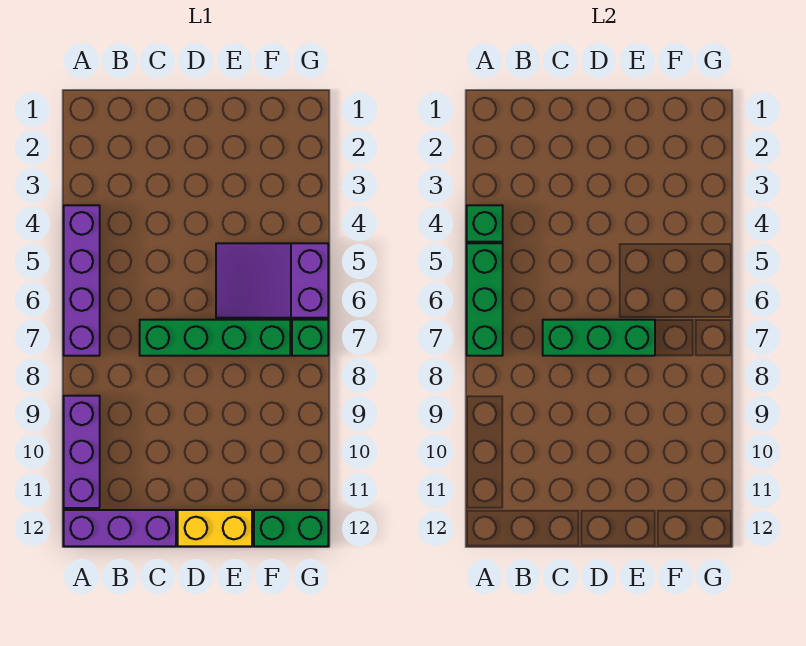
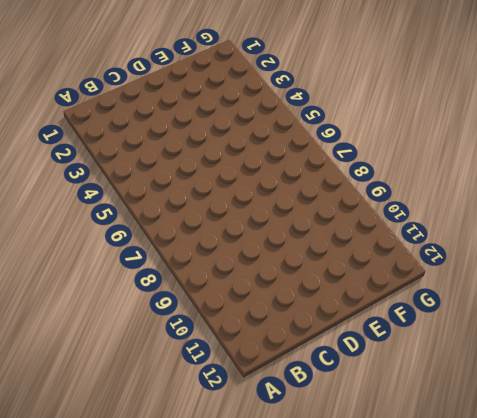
none -> purple 1x4 brick [64,205,100,356]
none -> purple 1x3 brick [64,396,100,508]

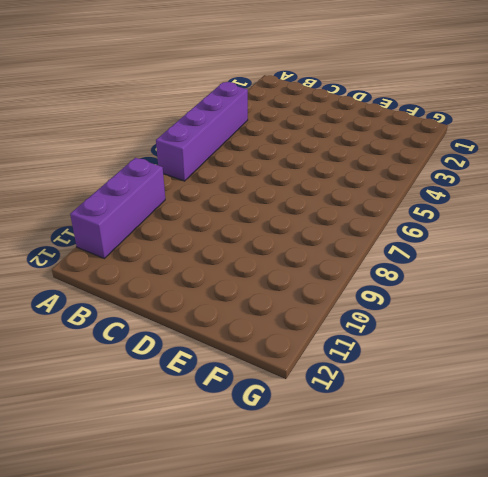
none -> purple 1x3 brick [64,510,176,546]
none -> green 1x4 brick [140,320,290,356]

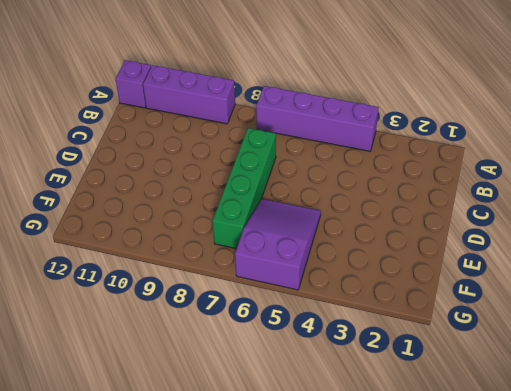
purple 1x1 brick [115,60,151,108] -> purple 1x3 brick [64,510,176,546]
none -> yellow 1x2 brick [178,510,252,546]
none -> green 1x2 brick [254,510,328,546]

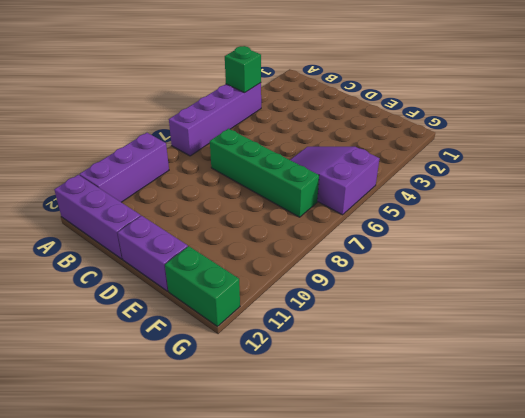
purple 1x2 brick [118,216,188,291] -> yellow 1x2 brick [178,510,252,546]
none -> green 1x1 brick [292,320,328,356]
none -> green 1x3 brick [467,243,503,356]

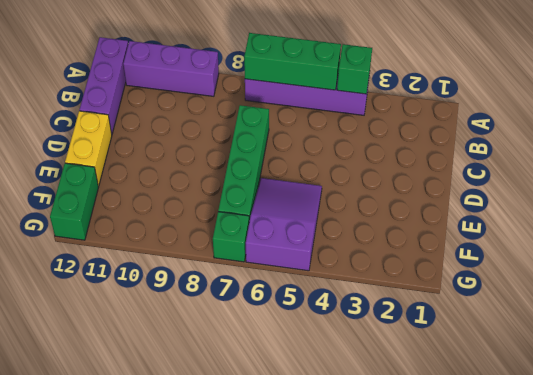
none -> green 1x3 brick [543,320,655,356]

